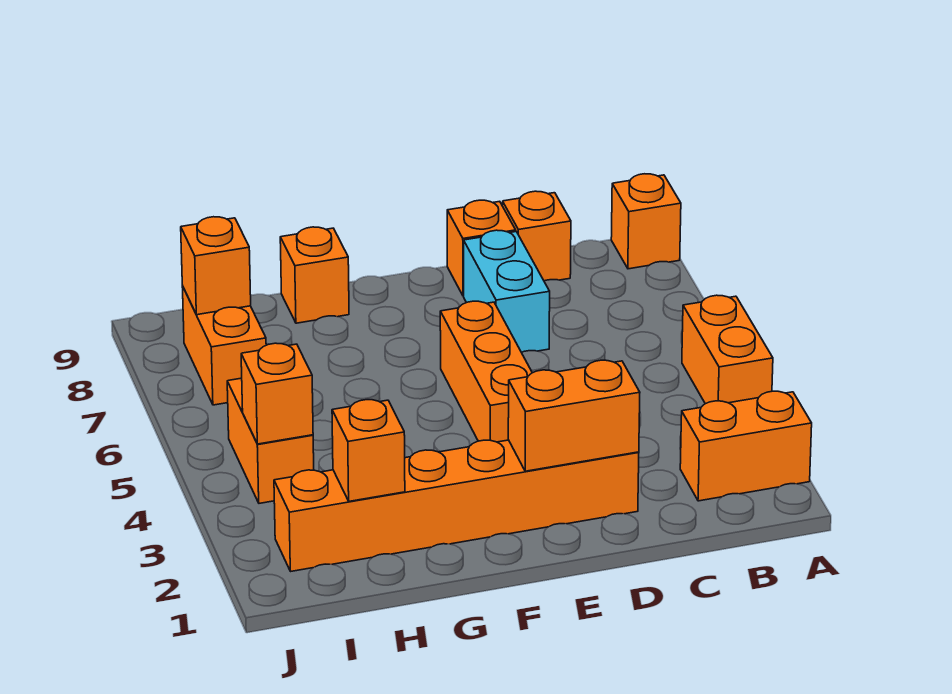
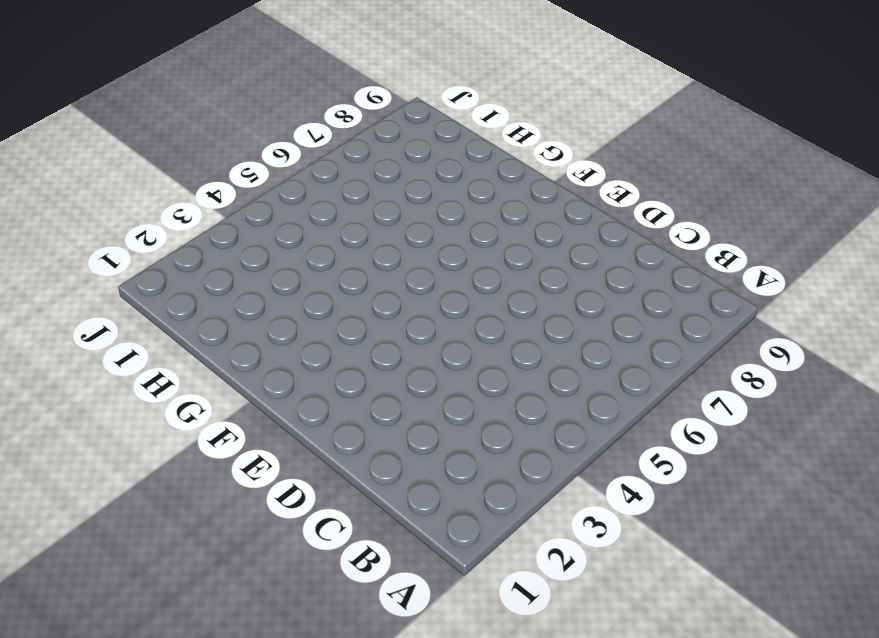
none -> orange 1x2 brick [680,391,812,501]
none -> orange 1x2 brick [682,295,773,404]
none -> orange 1x1 brick [611,174,681,269]

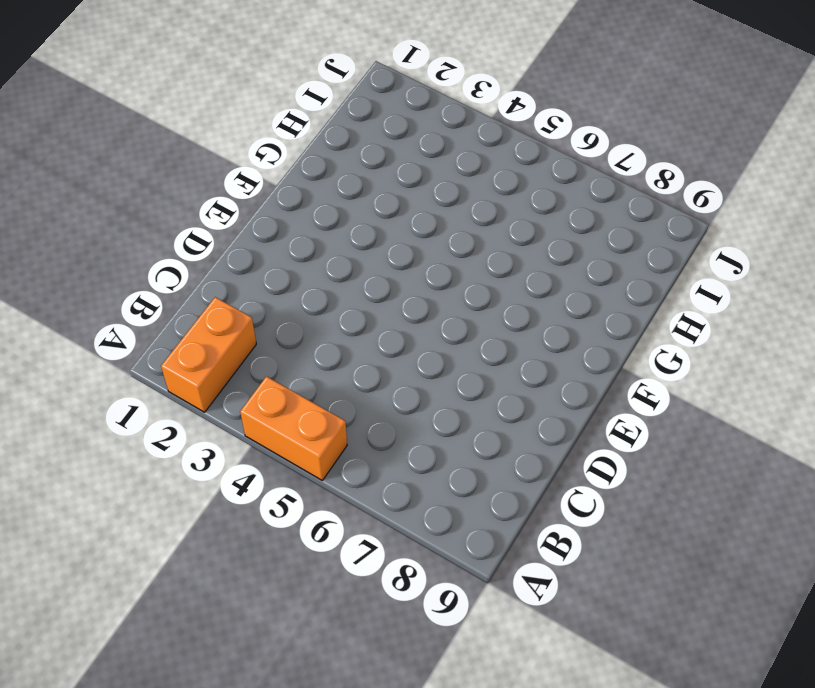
none -> orange 1x1 brick [611,174,681,269]
none -> orange 1x1 brick [502,191,571,281]
none -> orange 1x6 brick [274,440,639,571]

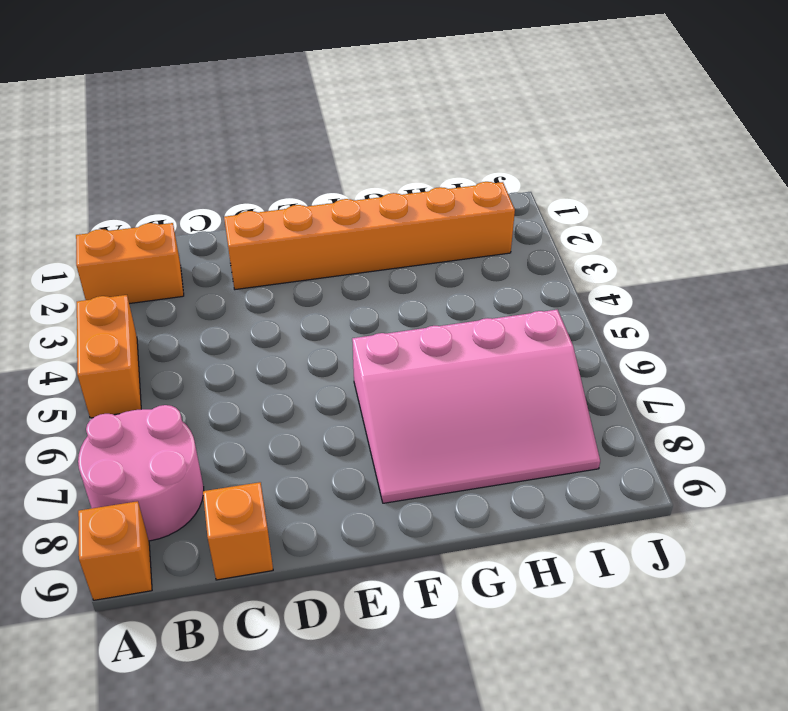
pink 2x2 round brick [78,405,204,541] -> none
pink 3x4 slope [352,310,600,503] -> orange 1x2 brick [182,286,266,405]
none -> cyan 1x2 brick [464,230,550,352]
none -> orange 1x1 brick [447,200,516,296]
none -> orange 1x3 brick [440,301,532,442]

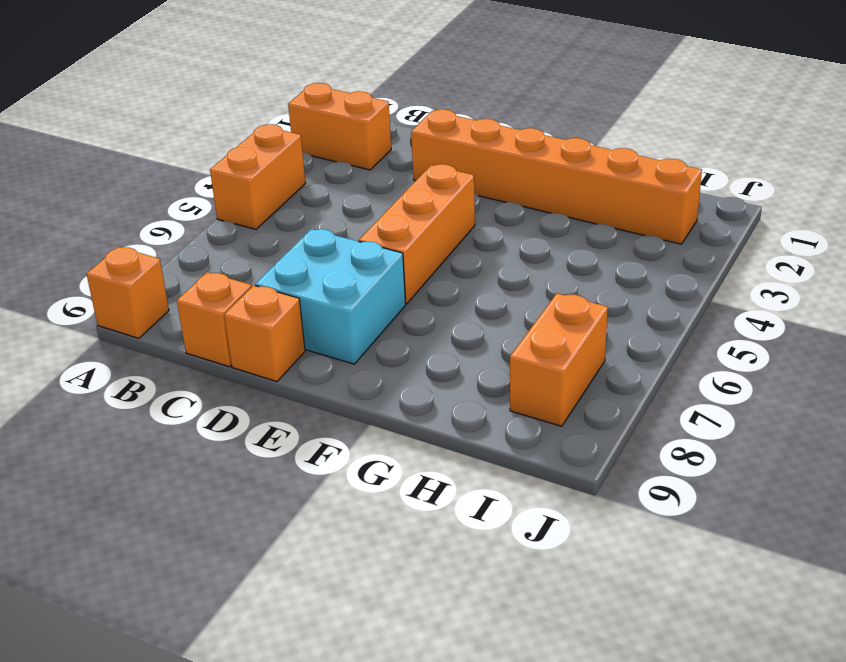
cyan 2x2 brick [255,229,406,364] -> cyan 1x2 brick [464,230,550,352]
none -> orange 1x1 brick [280,227,349,323]
none -> orange 1x2 brick [227,378,314,503]
none -> orange 1x2 brick [508,360,640,471]

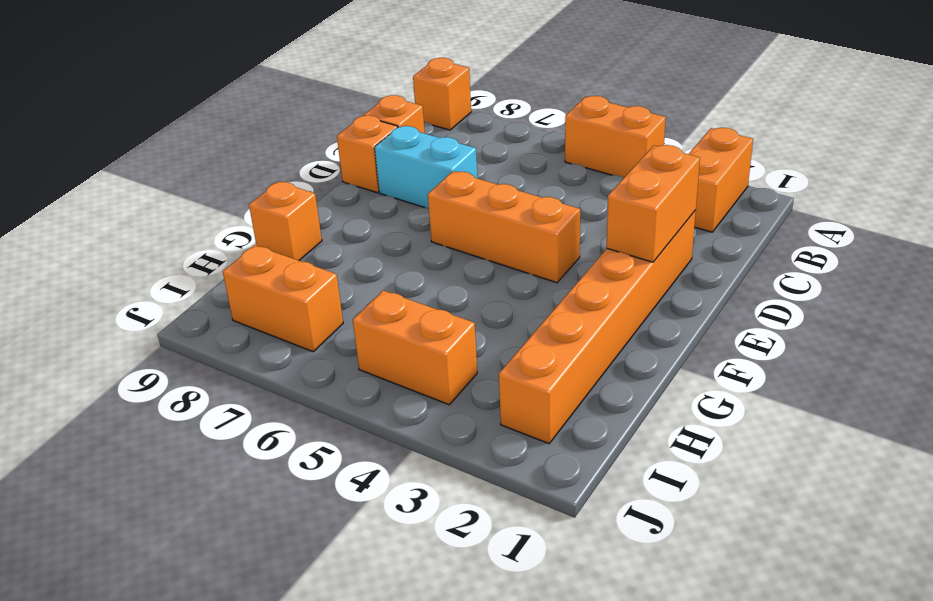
none -> orange 1x1 brick [332,400,405,501]
none -> orange 1x1 brick [241,343,313,444]
none -> orange 1x1 brick [181,217,251,315]

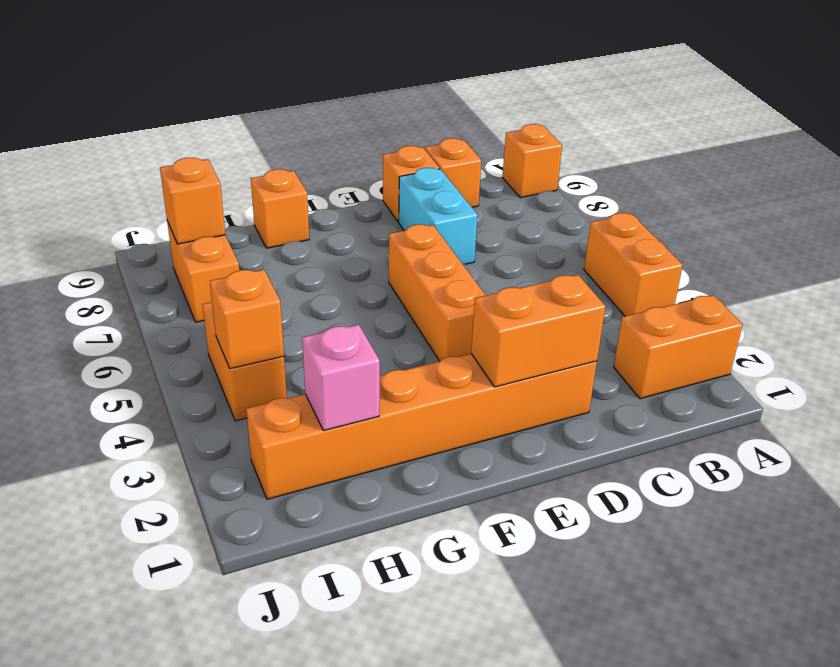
pink 1x1 brick [302,325,380,431] -> orange 1x1 brick [332,400,405,501]

